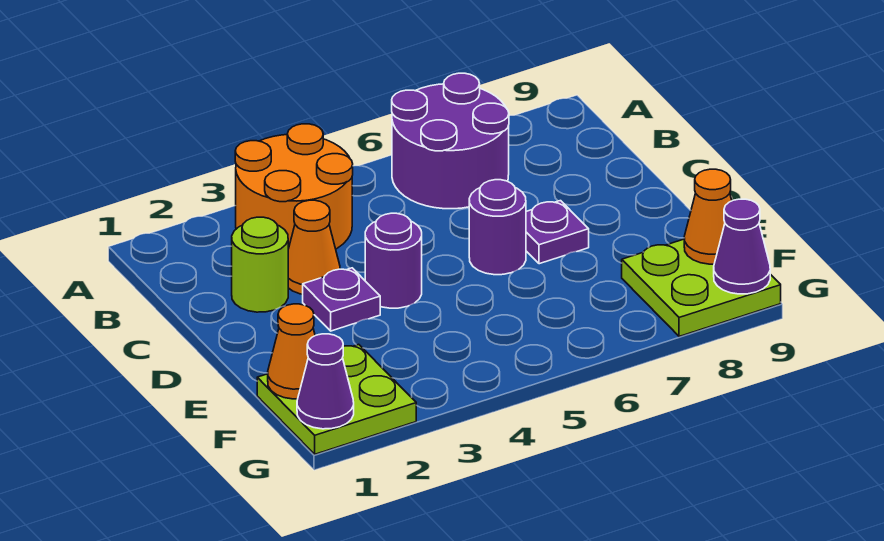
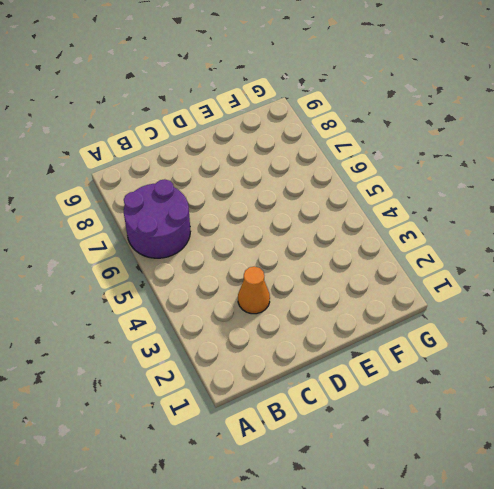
none -> orange 2x2 round brick [235,124,353,249]
none -> lime 1x1 round brick [232,217,288,312]
none -> purple 1x1 plate [303,268,380,331]

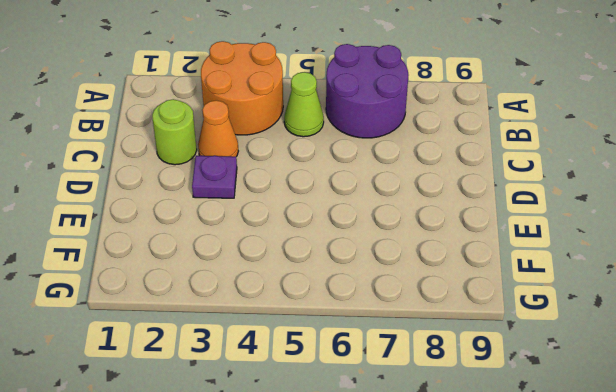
lime 1x1 cone [284,72,324,137] -> none
none -> purple 1x1 round brick [365,213,422,308]
none -> purple 1x1 round brick [469,180,526,275]
none -> purple 1x1 plate [526,201,589,264]

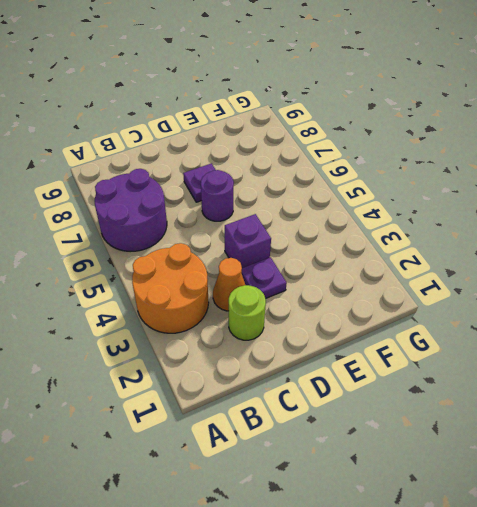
purple 1x1 brick [225,214,271,268] -> purple 1x1 round brick [365,213,422,308]
none -> lime 2x2 plate [257,344,416,454]
none -> lime 2x2 plate [622,239,781,336]
none -> orange 1x1 cone [268,304,315,399]

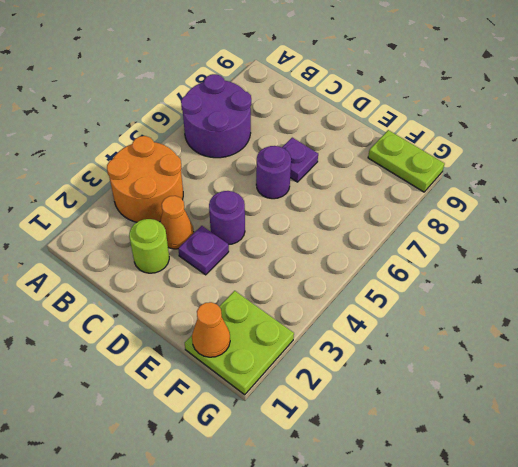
lime 1x2 plate [368,130,445,192] -> lime 2x2 plate [622,239,781,336]
none -> orange 1x1 cone [684,169,732,264]
none -> purple 1x1 cone [297,334,354,429]
none -> purple 1x1 cone [714,199,770,294]

